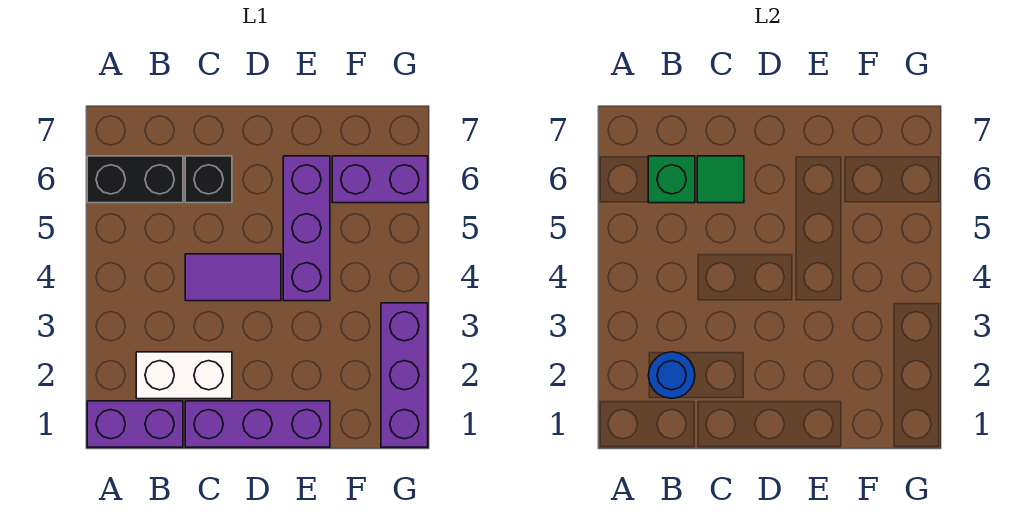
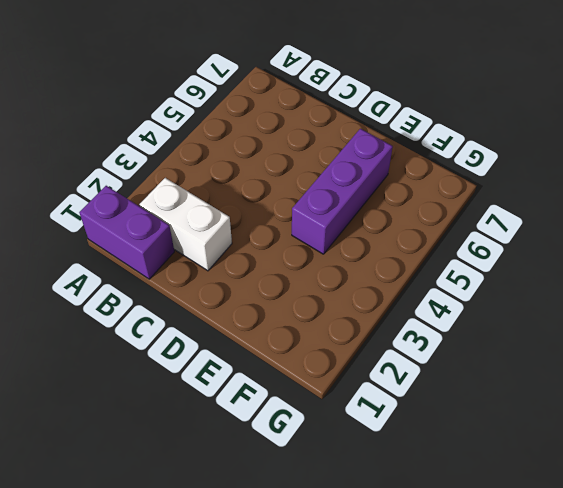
none -> black 1x2 brick [87,156,183,203]
none -> purple 1x3 brick [185,401,330,447]
none -> purple 1x2 tile [185,254,281,301]

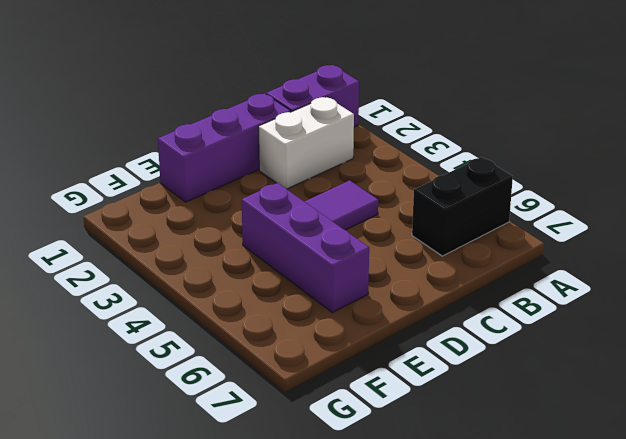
none -> black 1x1 brick [185,156,232,203]
none -> purple 1x2 brick [332,156,428,203]
none -> purple 1x3 brick [381,303,428,447]

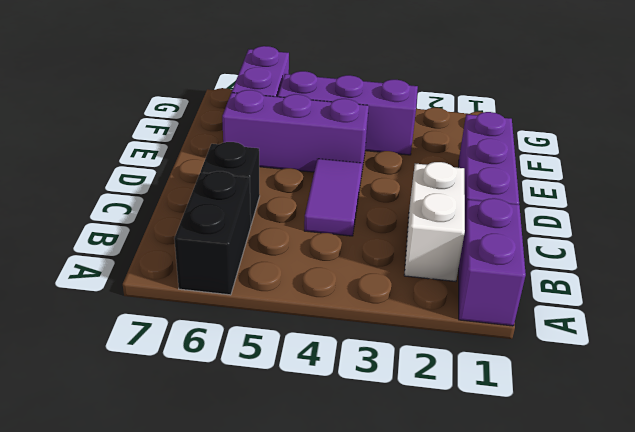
purple 1x3 brick [278,71,418,155] -> purple 1x3 brick moved to [381,303,428,447]
none -> blue 1x1 round brick [648,352,695,398]
none -> green 1x1 brick [648,156,695,203]
none -> green 1x1 tile [697,156,744,203]

